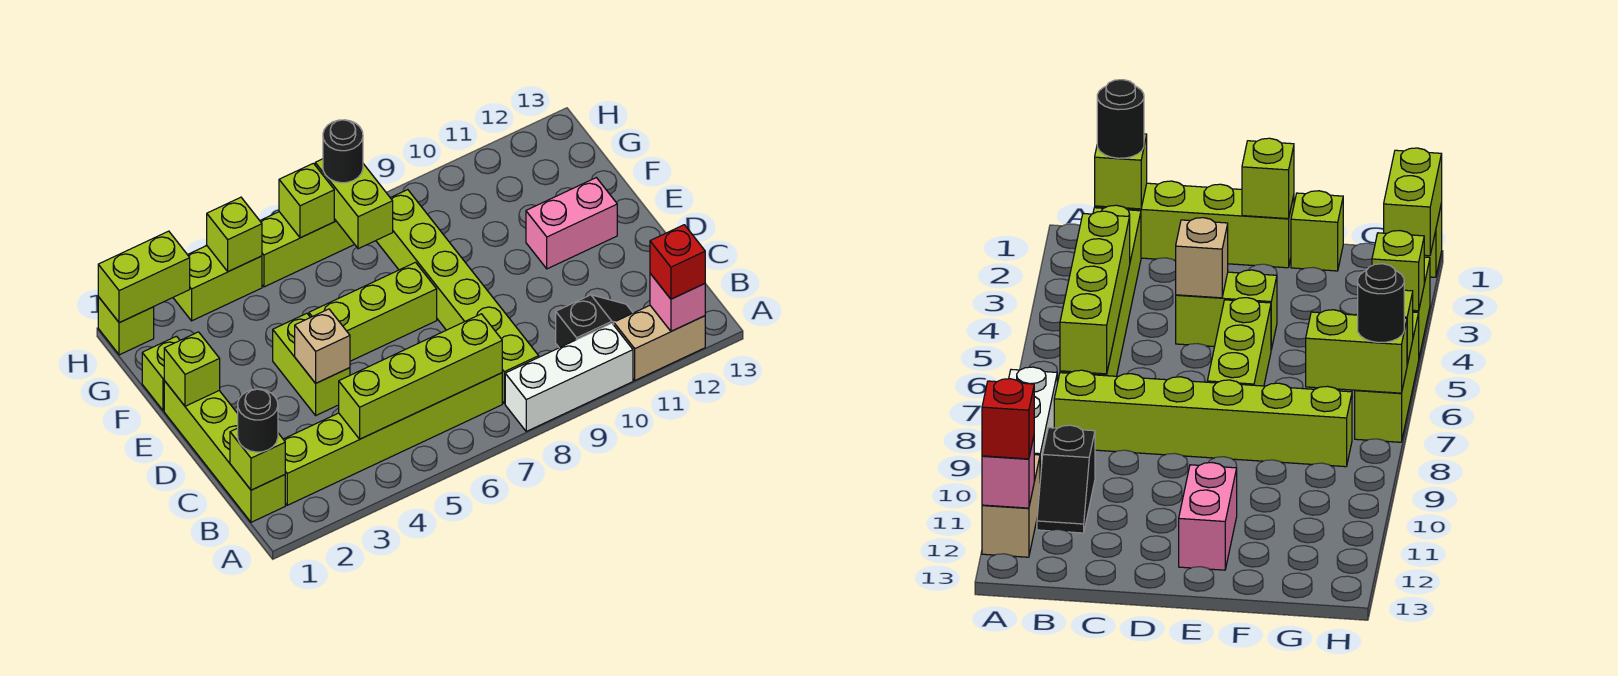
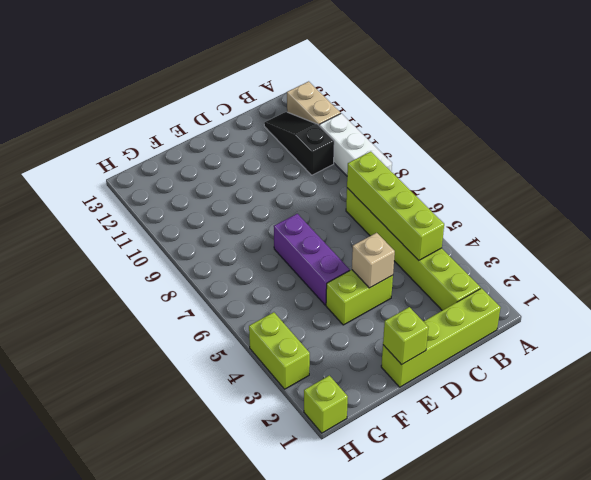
black 1x3 slope [264,112,334,175] -> black 1x2 slope [556,295,633,348]
purple 1x3 brick [274,214,350,305] -> lime 1x3 brick [309,262,437,361]
none -> lime 1x6 brick [376,190,539,403]
none -> pink 1x2 brick [526,178,617,269]
none -> lime 1x1 brick [142,336,180,411]

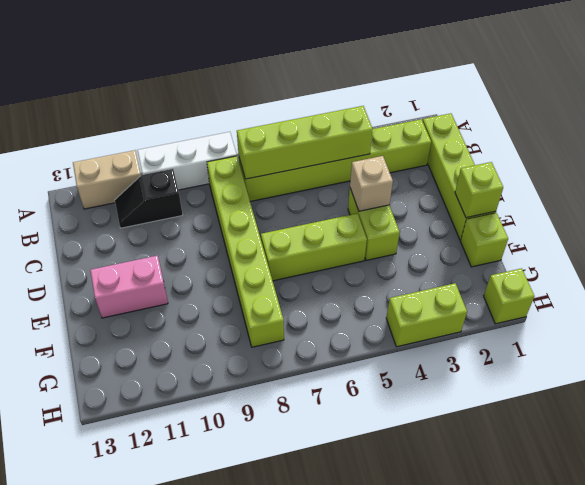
none -> lime 1x3 brick [260,212,355,287]
none -> pink 1x1 brick [650,273,705,331]
none -> lime 1x1 brick [230,428,285,490]

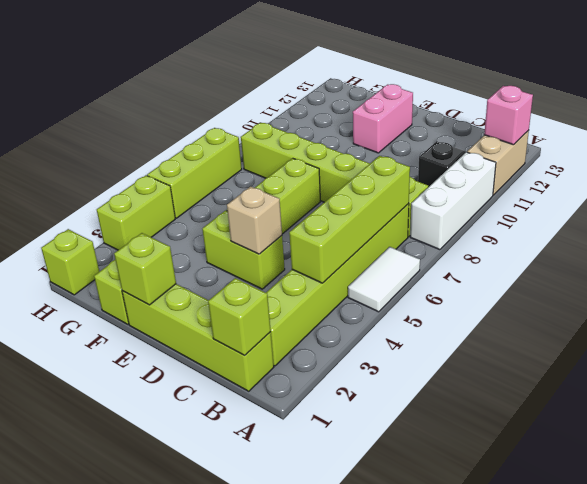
white 1x2 tile [348,247,420,312] -> none
none -> lime 1x2 brick [315,159,393,249]
none -> lime 1x2 brick [98,231,190,323]
none -> lime 1x1 brick [207,197,262,272]

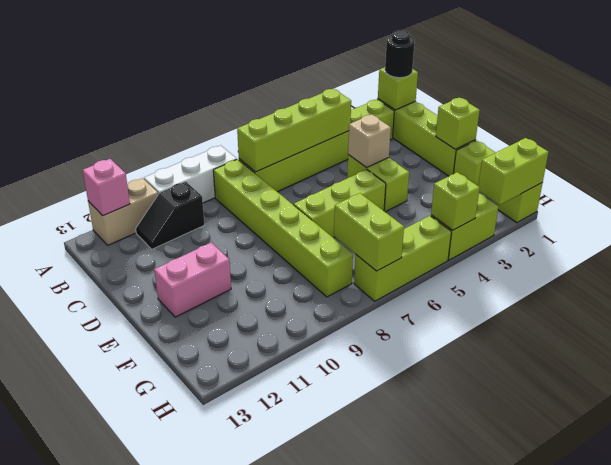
none -> lime 1x1 brick [279,163,334,238]
none -> red 1x1 brick [650,225,705,299]
none -> black 1x1 round brick [323,120,363,183]

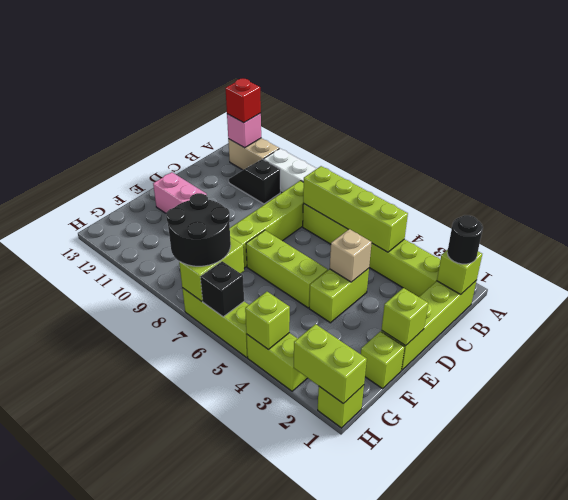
black 2x2 round brick [166,193,231,266] -> black 1x1 round brick [323,120,363,183]
black 1x1 brick [200,261,244,317] -> lime 1x1 brick [279,163,334,238]

